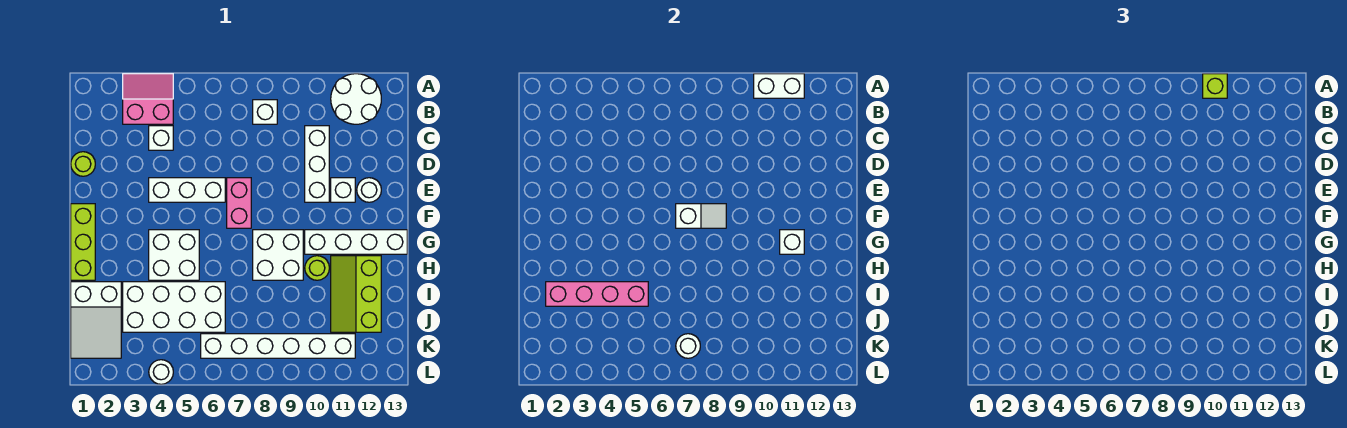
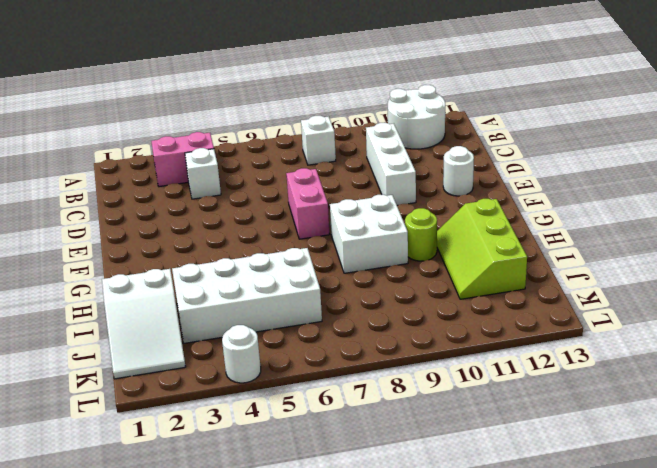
none -> lime 1x1 round brick [71,152,95,176]
none -> white 1x3 brick [149,178,225,202]
none -> white 1x1 brick [331,178,355,202]

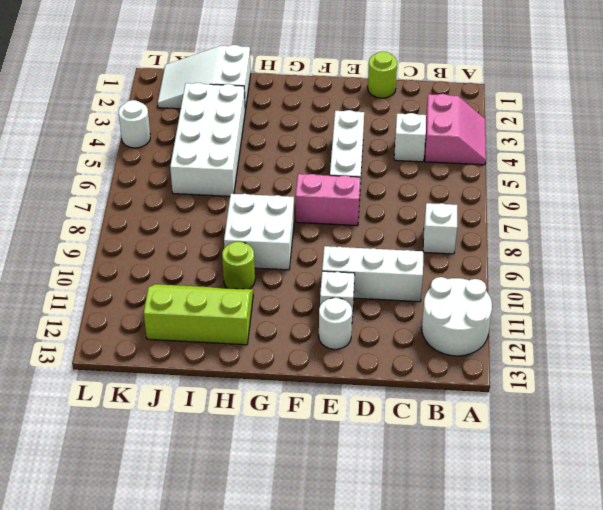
none -> lime 1x3 brick [71,204,95,280]
none -> white 2x2 brick [149,230,199,280]
none -> white 1x4 brick [305,230,407,254]

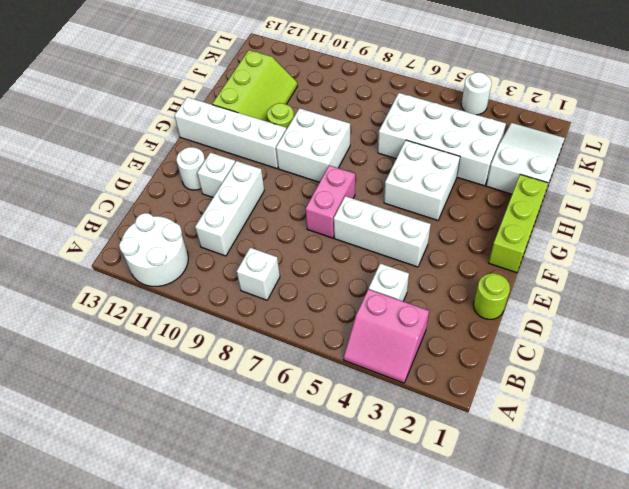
none -> white 1x6 brick [201,334,355,358]
none -> white 1x2 brick [754,74,804,98]
none -> white 1x2 slope [676,204,726,228]

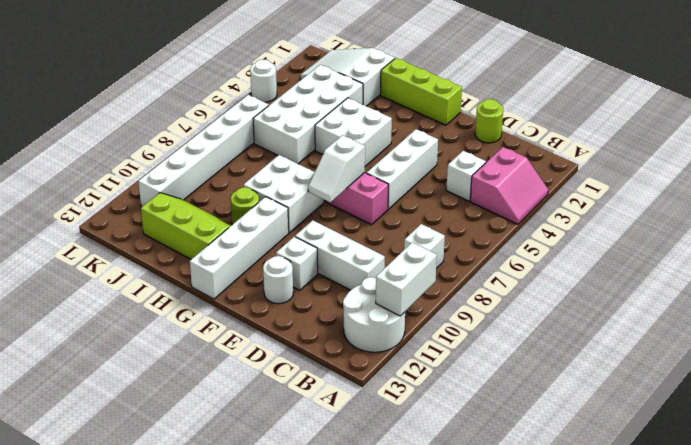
none -> white 1x1 brick [780,230,804,254]
none -> pink 1x4 brick [546,282,648,306]
none -> white 1x1 round brick [676,334,700,358]

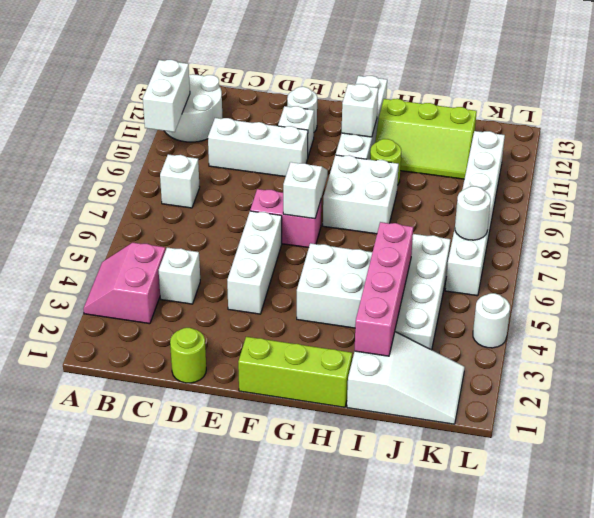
none -> lime 1x1 brick [1203,74,1227,98]

